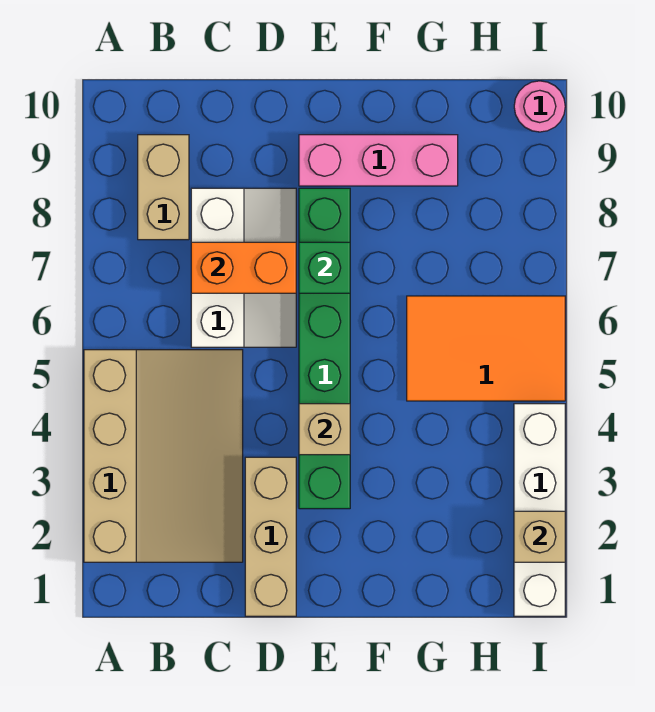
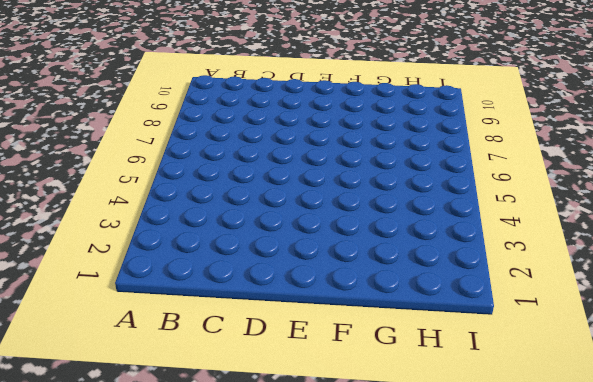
none -> tan 3x4 slope [84,350,243,562]
none -> tan 1x2 brick [138,135,189,240]
none -> white 2x3 slope [191,188,296,347]

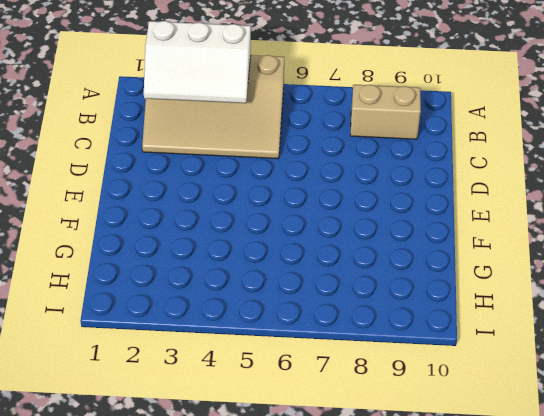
white 2x3 slope [144,21,251,103] -> white 2x3 slope moved to [191,188,296,347]
none -> tan 1x3 brick [245,457,296,616]
none -> green 1x6 brick [299,188,350,509]
none -> pink 1x3 brick [299,135,458,186]

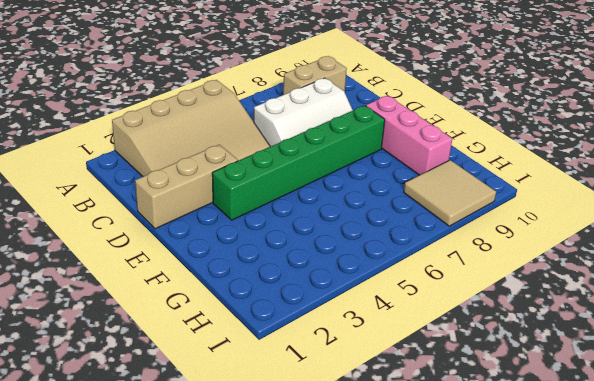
tan 2x2 tile [404,160,496,226] -> none
none -> orange 2x3 tile [407,296,565,401]
none -> white 1x4 brick [514,404,565,616]
none -> pink 1x1 round brick [514,81,565,132]

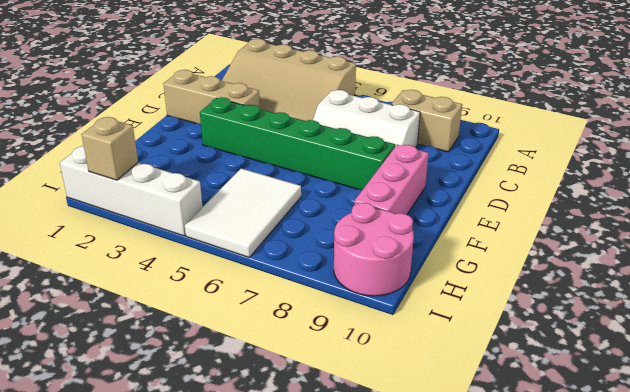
white 2x3 tile [185,168,301,257] -> orange 2x3 tile [407,296,565,401]
pink 2x2 round brick [334,203,414,296] -> pink 1x1 round brick [514,81,565,132]
none -> orange 1x2 brick [191,242,296,293]
none -> tan 1x1 brick [299,404,350,455]
none -> green 1x1 brick [299,242,350,293]

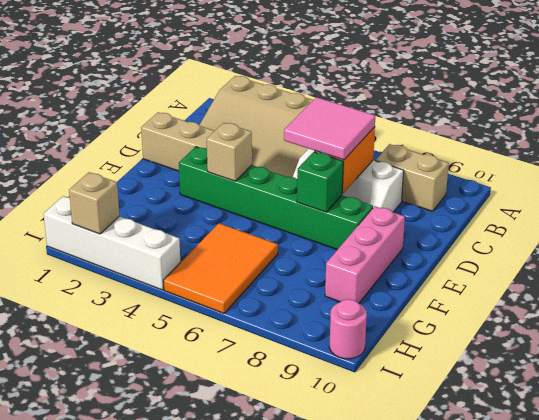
pink 2x2 tile [284,97,375,160] -> none

